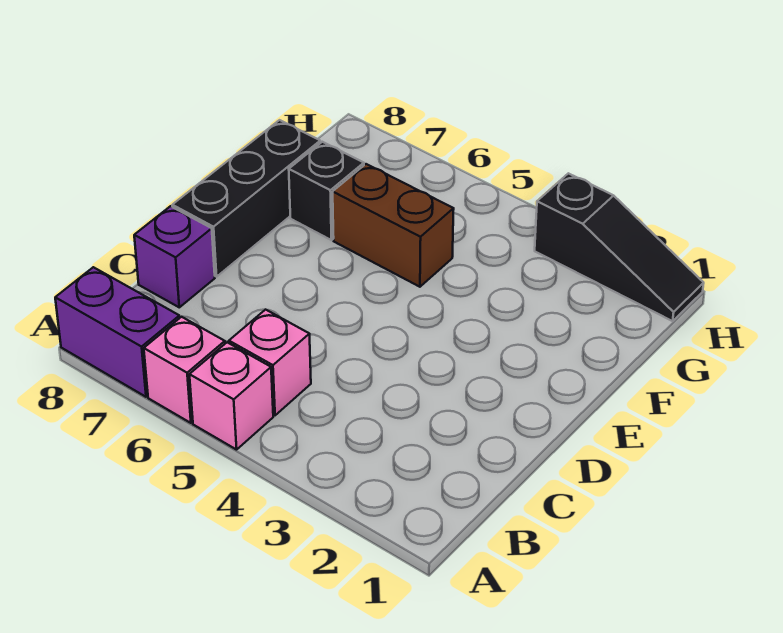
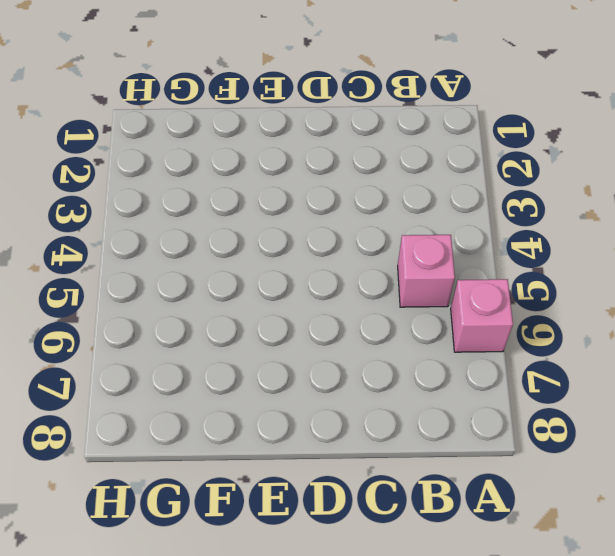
none -> pink 1x1 brick [189,342,273,450]
none -> purple 1x2 brick [55,267,180,397]

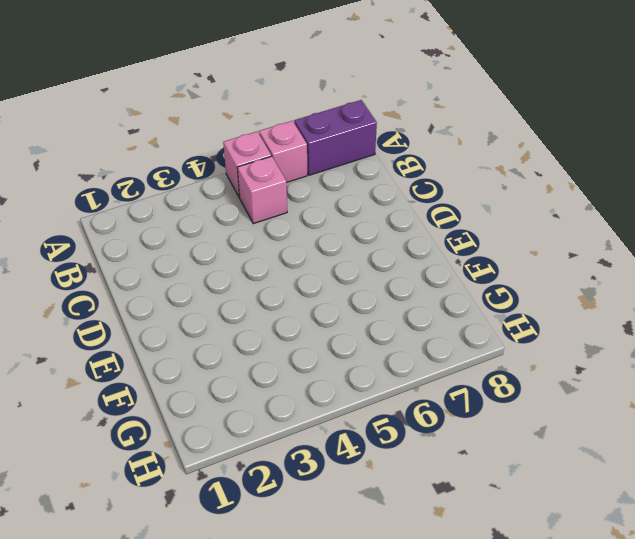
none -> purple 1x1 brick [134,206,215,307]
none -> black 1x3 brick [172,120,320,277]

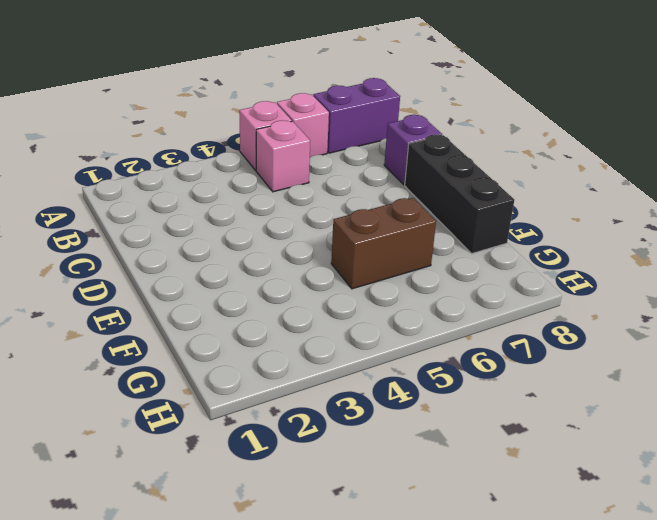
none -> black 1x1 brick [289,142,364,240]
none -> black 1x3 slope [535,173,704,321]

